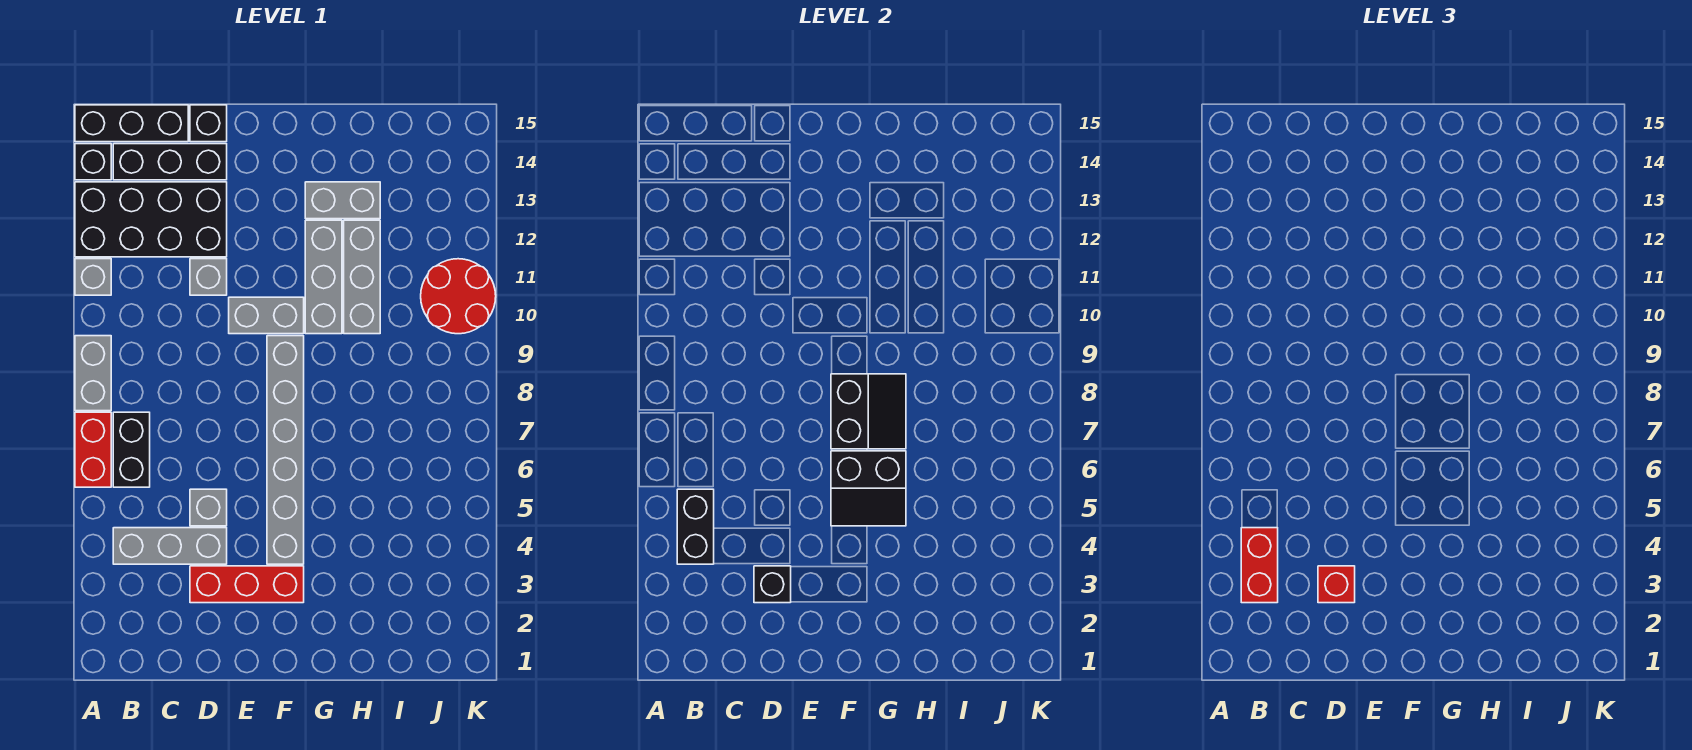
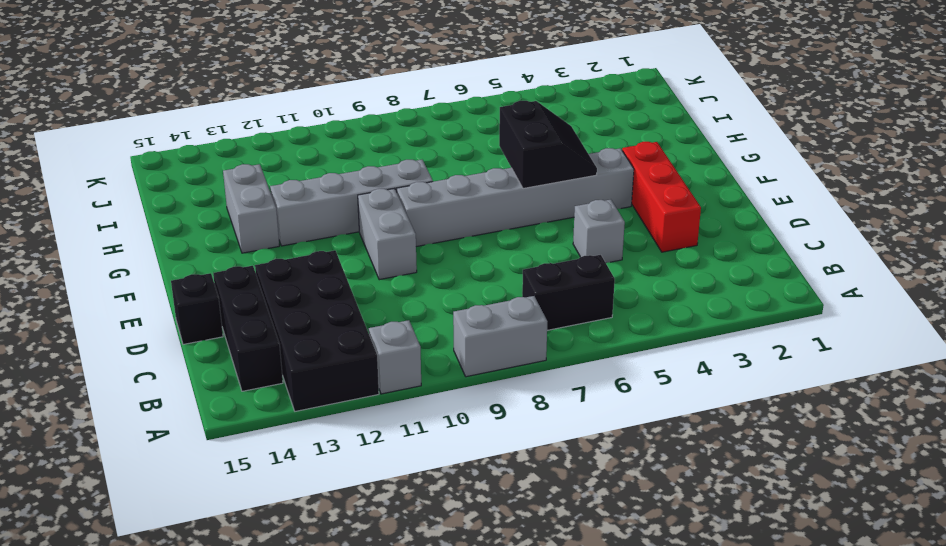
grey 1x4 brick [270,160,433,246] -> grey 1x3 brick [305,220,342,334]
none -> red 1x2 brick [75,412,111,487]
none -> black 1x1 brick [75,144,111,180]
none -> black 1x3 brick [75,105,188,142]

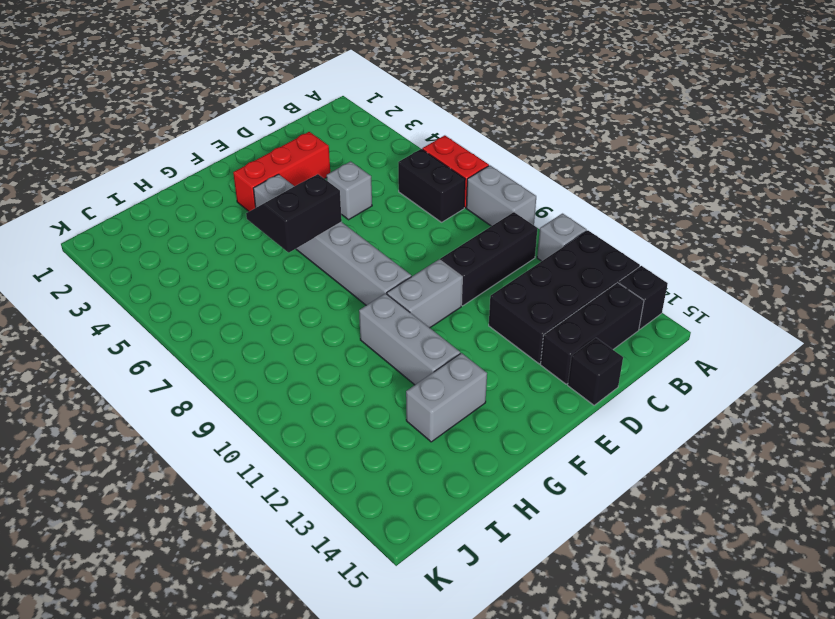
black 1x3 brick [440,212,537,306] -> black 1x3 brick moved to [75,105,188,142]
none -> grey 1x3 brick [113,528,227,564]
none -> grey 1x1 brick [190,259,227,295]
none -> grey 1x3 brick [344,220,380,334]

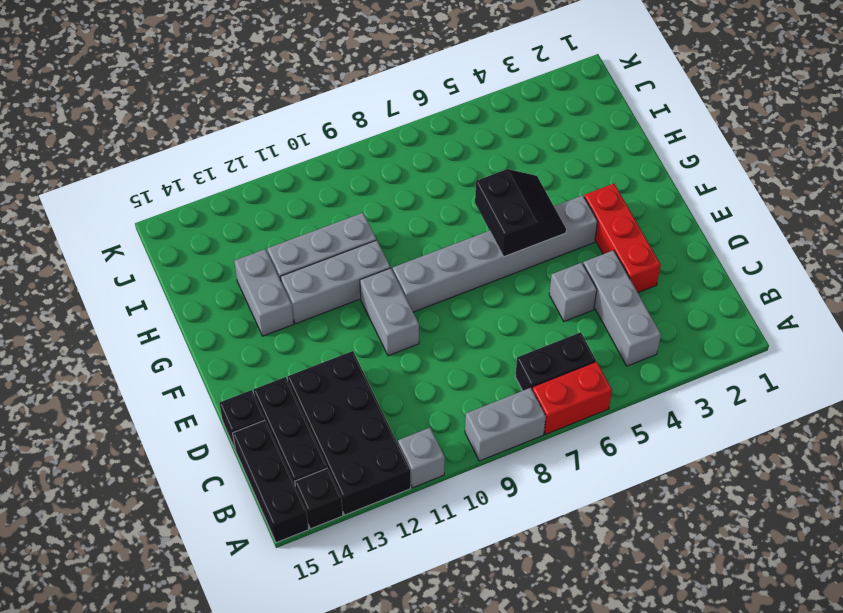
none -> grey 1x1 brick [190,259,227,295]
none -> red 2x2 round brick [421,259,496,334]
none -> black 1x2 brick [677,489,714,564]

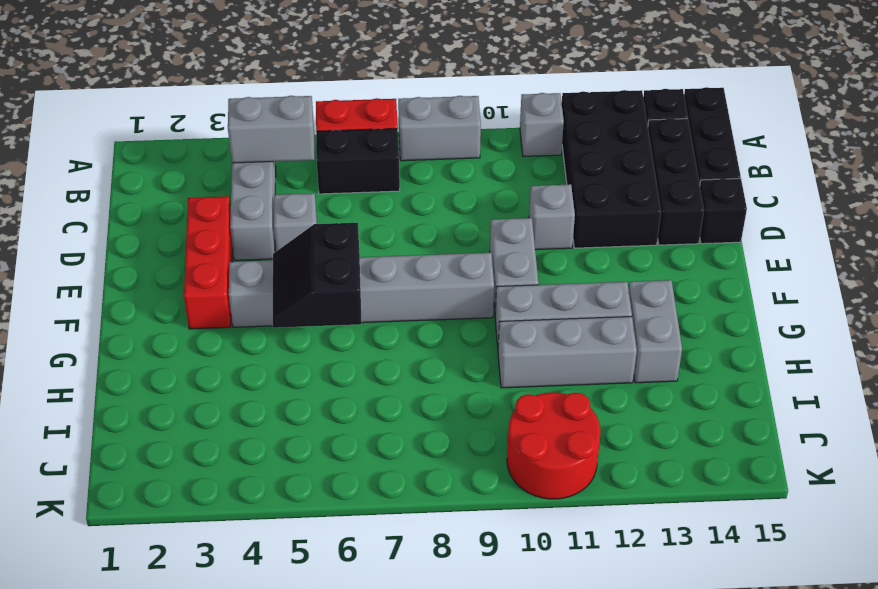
grey 1x2 brick [228,96,315,163] -> black 1x2 brick [677,489,714,564]
none -> black 1x1 brick [754,566,791,603]
none -> black 2x2 slope [831,374,906,449]
none -> red 1x2 brick [1241,528,1278,603]

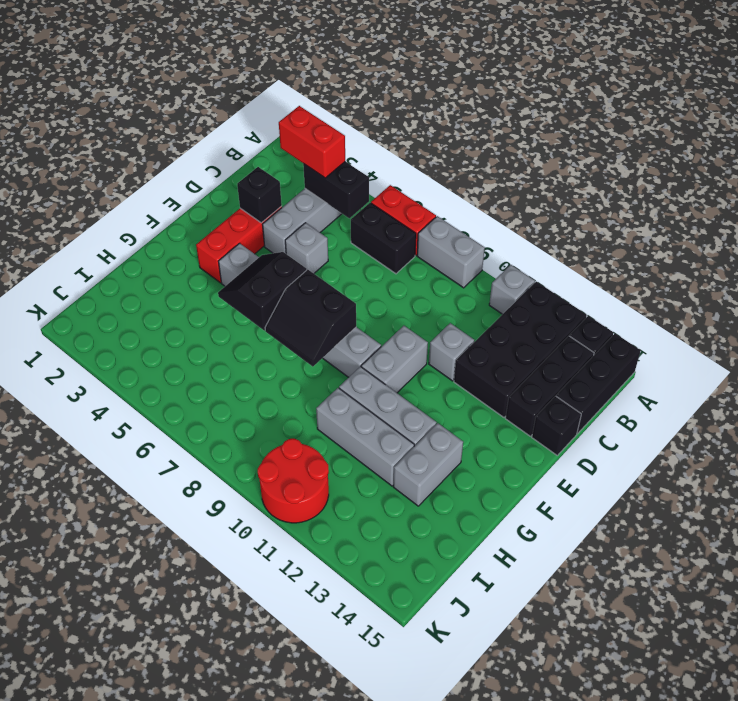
none -> red 1x1 brick [1318,566,1355,603]

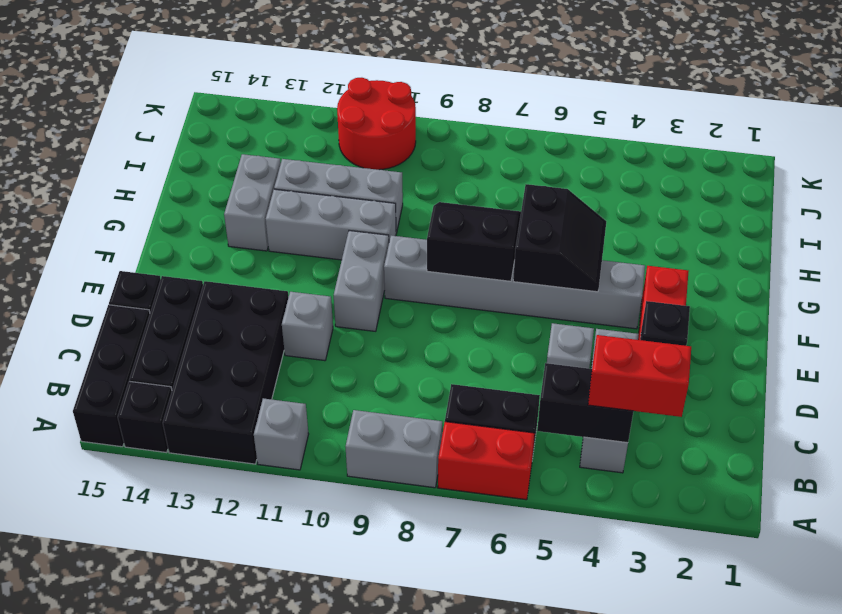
none -> red 1x1 brick [1318,566,1355,603]

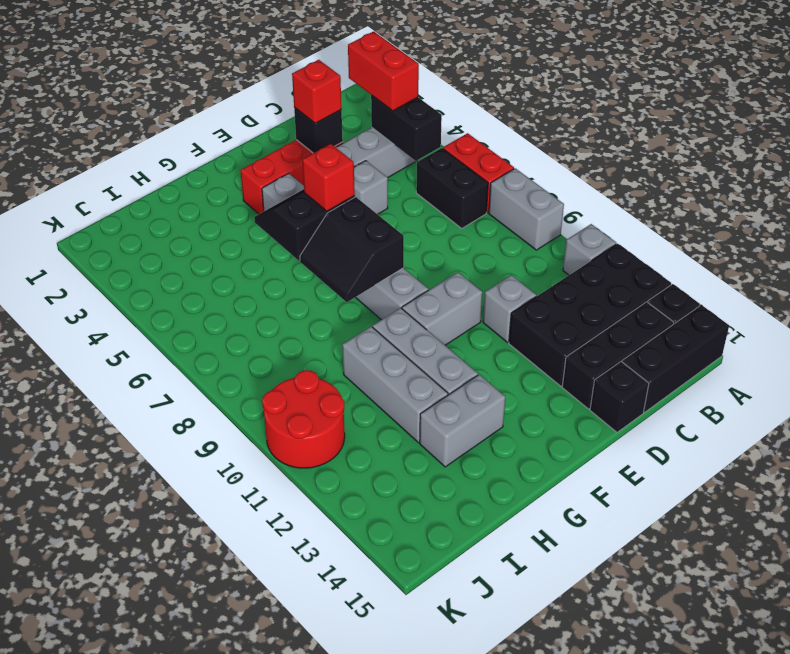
red 1x1 brick [303,144,355,211] -> none

